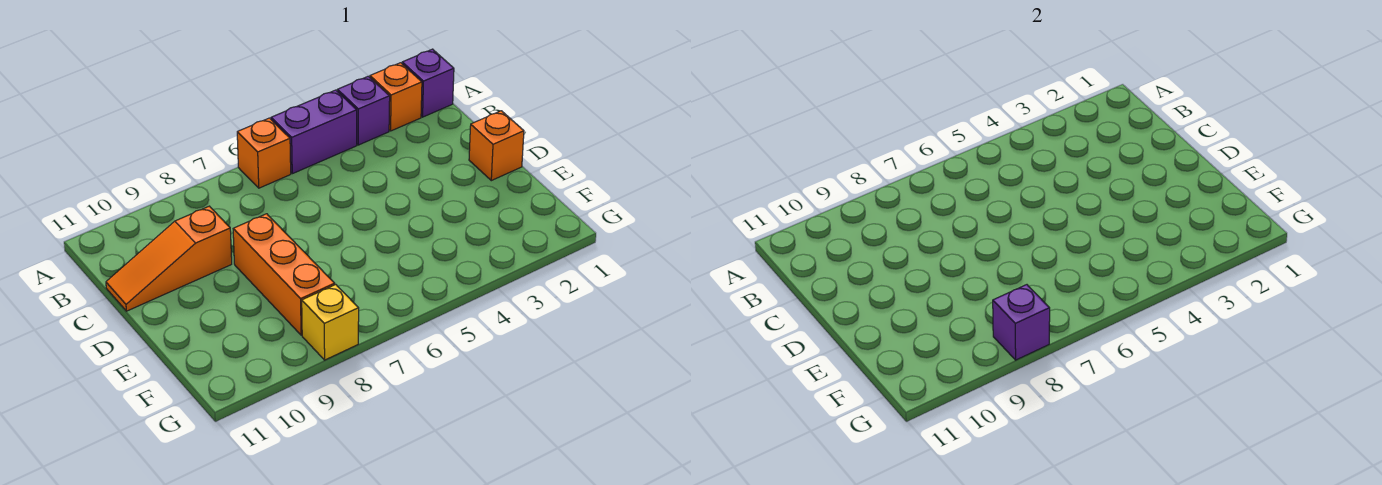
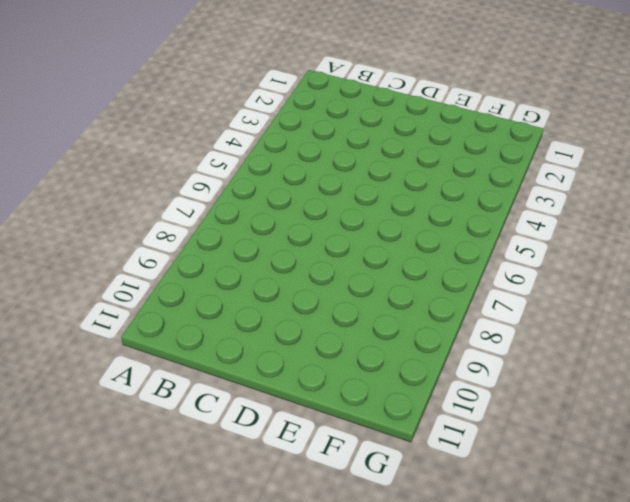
none -> purple 1x1 brick [402,49,454,117]
none -> orange 1x1 brick [370,63,422,131]

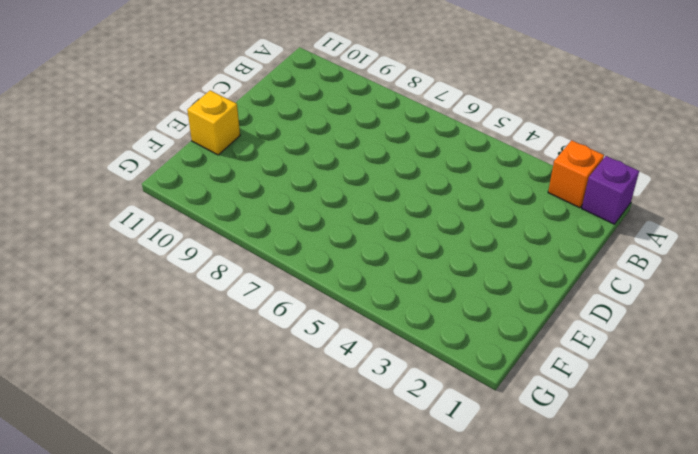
yellow 1x1 brick [187,90,240,155] -> yellow 1x1 brick moved to [302,285,359,360]
none -> purple 1x1 brick [337,76,390,145]
none -> purple 1x2 brick [271,90,357,174]

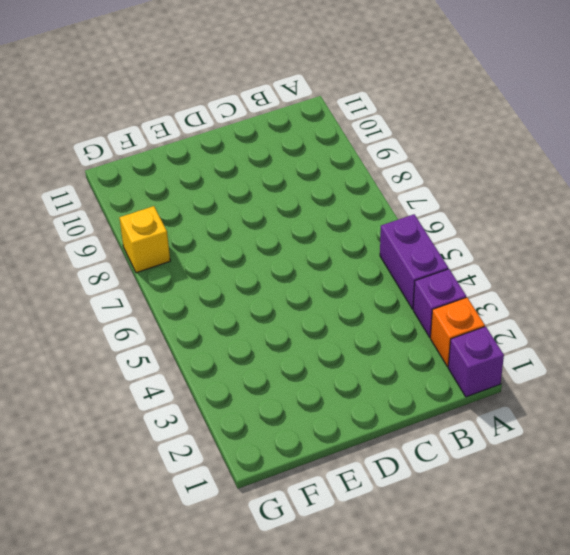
none -> orange 1x1 brick [237,118,291,188]
none -> orange 1x3 slope [106,206,232,311]

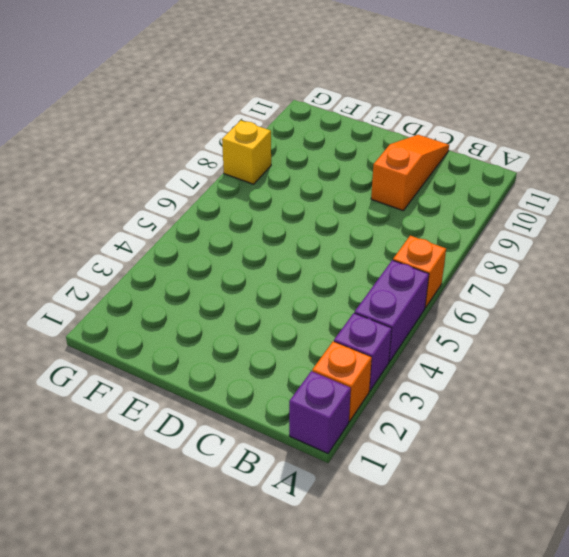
none -> orange 1x1 brick [469,111,524,181]
none -> orange 1x3 brick [233,214,335,335]

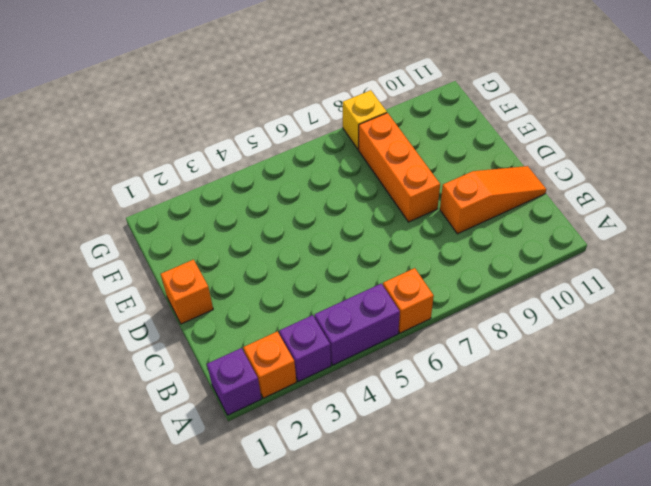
none -> purple 1x1 brick [993,285,1050,360]

